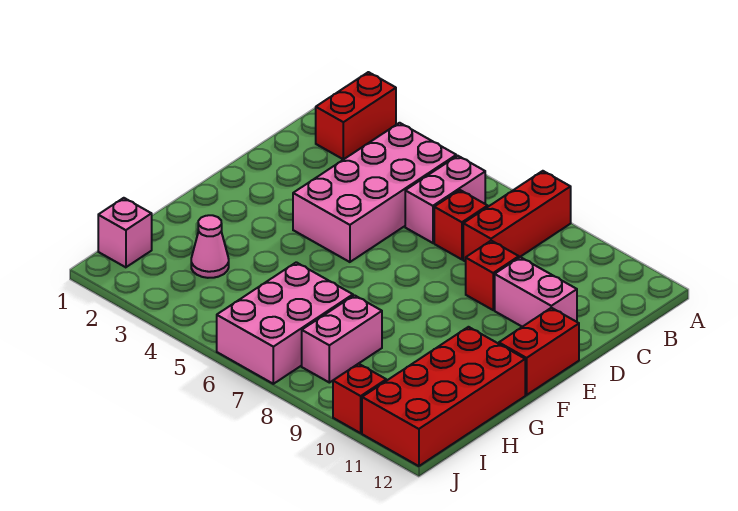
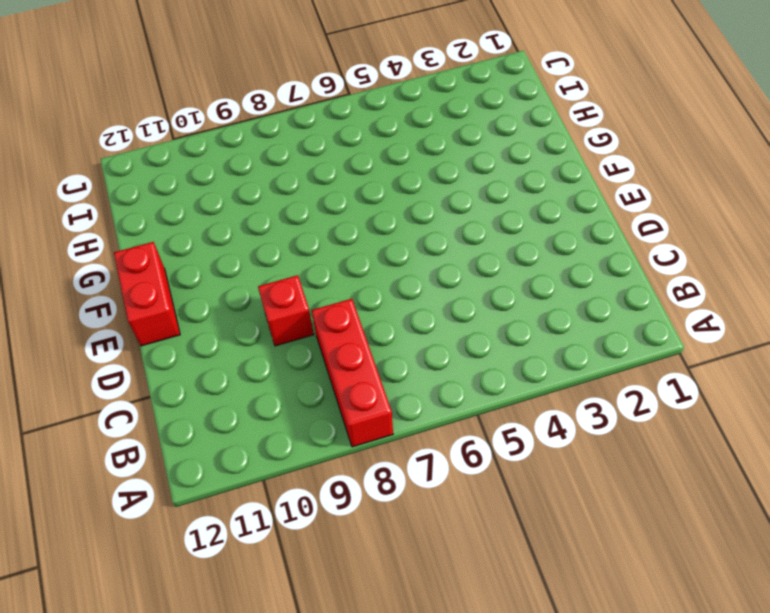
none -> red 1x2 brick [316,72,396,160]
none -> pink 2x4 brick [293,123,456,262]
none -> pink 1x2 brick [405,156,485,243]

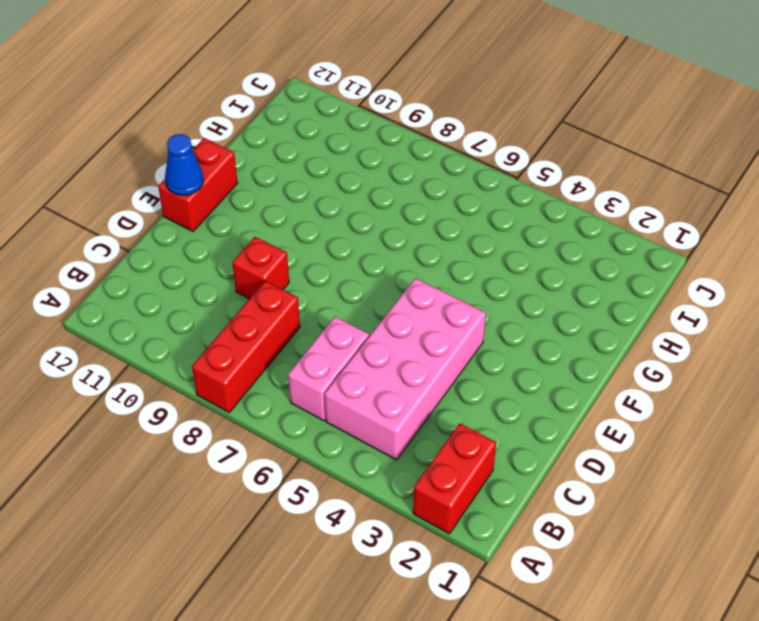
blue 1x1 cone [165,134,204,195] -> none
none -> red 1x1 brick [434,190,488,259]
none -> pink 1x2 brick [495,257,577,327]
none -> red 2x4 brick [362,327,525,466]

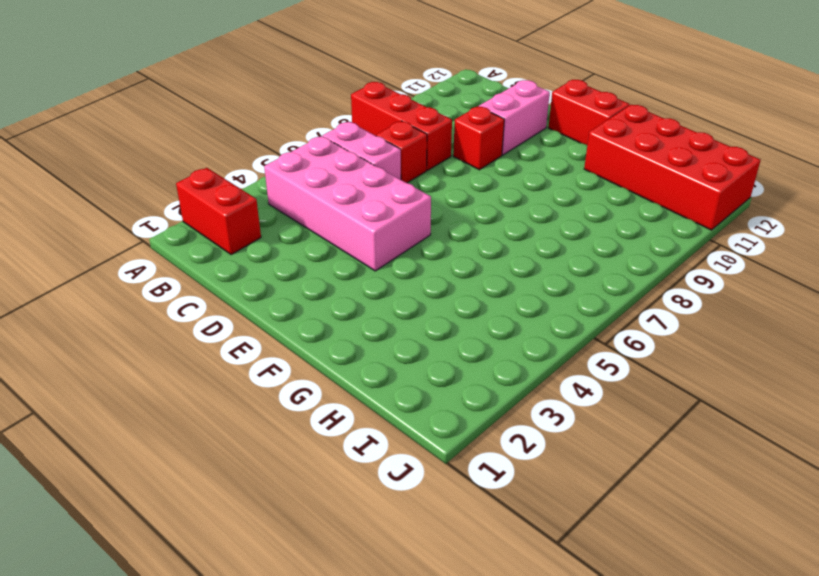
none -> pink 1x1 cone [191,215,229,278]
none -> pink 2x3 brick [217,262,353,384]
none -> pink 1x2 brick [302,295,382,383]

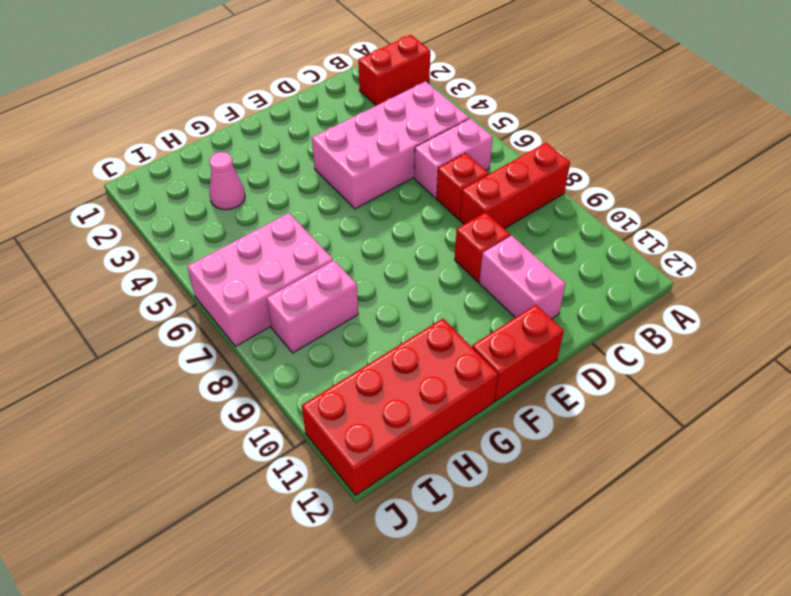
none -> pink 1x1 brick [98,198,152,267]
none -> red 1x1 brick [333,364,386,433]

